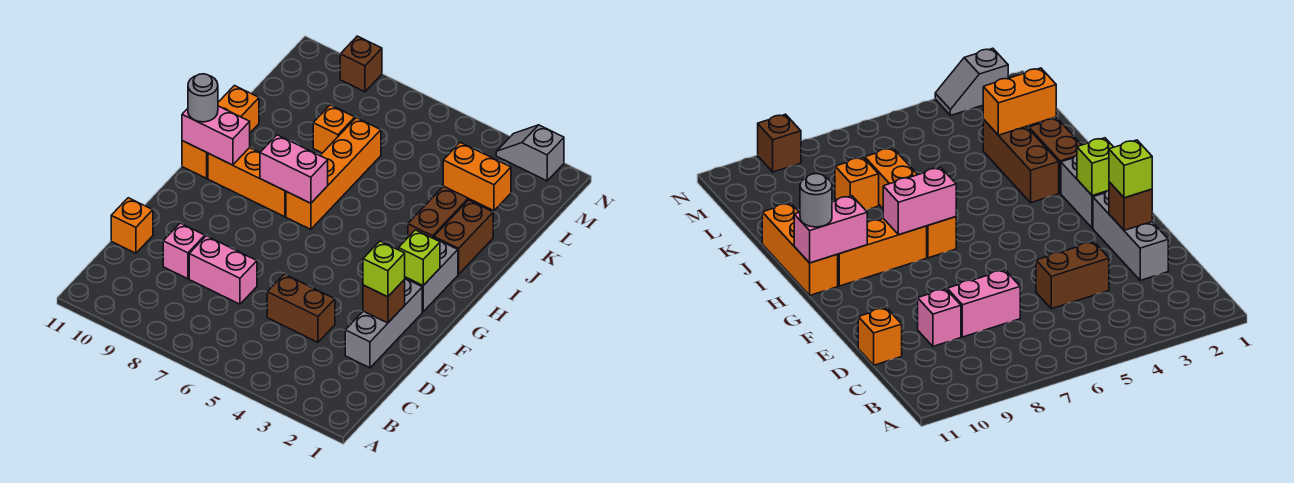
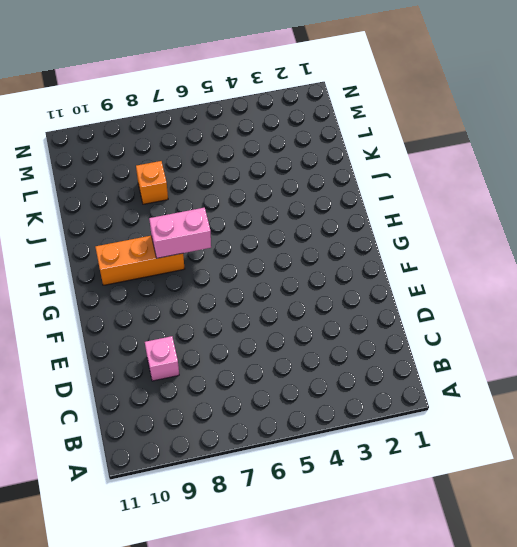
none -> grey 1x3 brick [345,279,422,368]
none -> brown 1x2 brick [267,274,335,342]
none -> pink 1x2 brick [189,236,257,304]

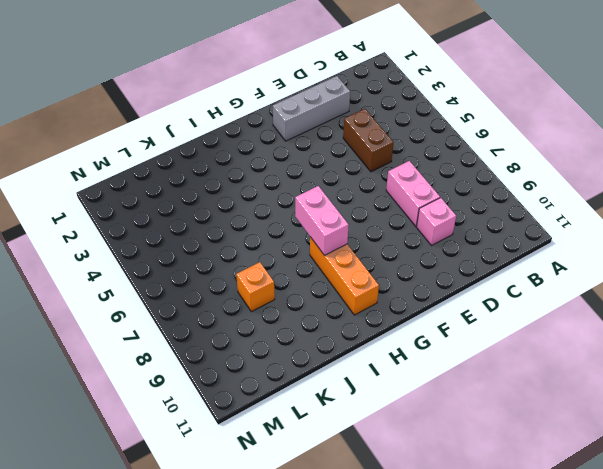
none -> orange 1x1 brick [111,198,153,253]
none -> grey 1x2 brick [405,238,458,312]
none -> orange 1x4 brick [286,118,381,229]

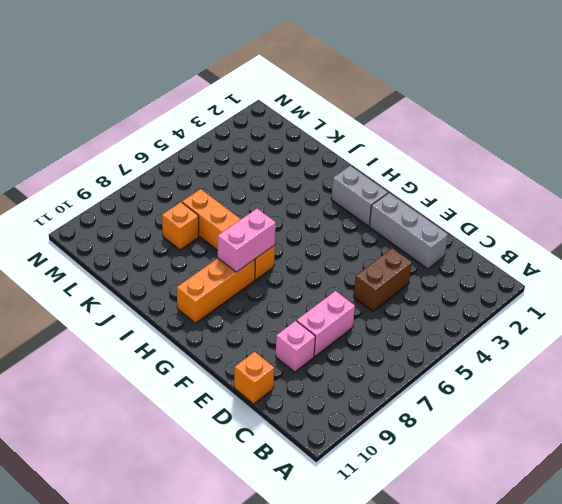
none -> orange 1x3 brick [182,86,259,178]
none -> brown 1x2 brick [434,200,493,274]
none -> brown 1x3 brick [408,186,485,238]

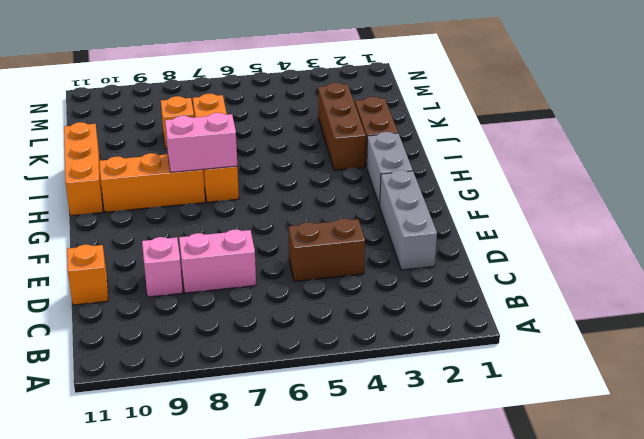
none -> grey 1x2 slope [496,125,564,181]
none -> brown 1x1 brick [340,36,382,92]
none -> brown 1x1 brick [363,280,405,323]

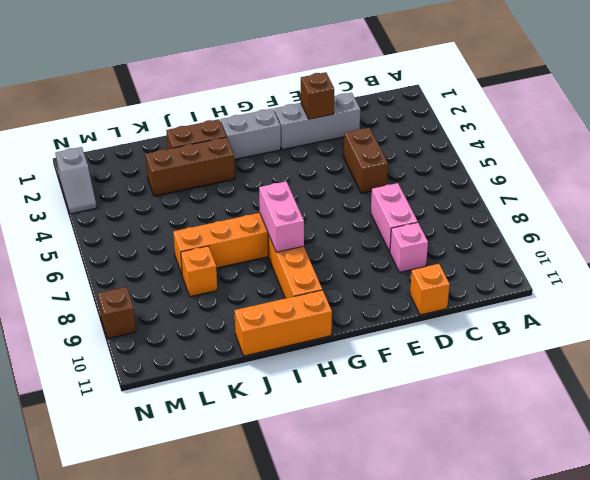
none -> lime 1x1 brick [399,230,440,286]
none -> pink 1x2 brick [182,106,250,165]
none -> orange 1x2 brick [443,142,511,211]

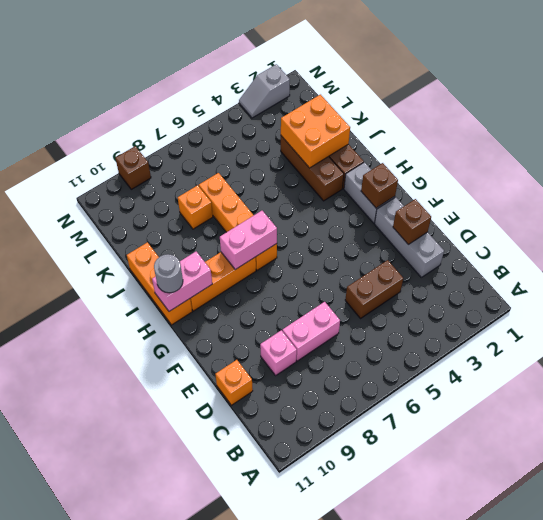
brown 1x1 brick [361,163,398,208] -> lime 1x1 brick [399,230,440,286]
orange 2x2 brick [281,95,350,168] -> orange 1x2 brick [443,142,511,211]
none -> lime 1x1 brick [363,241,405,297]

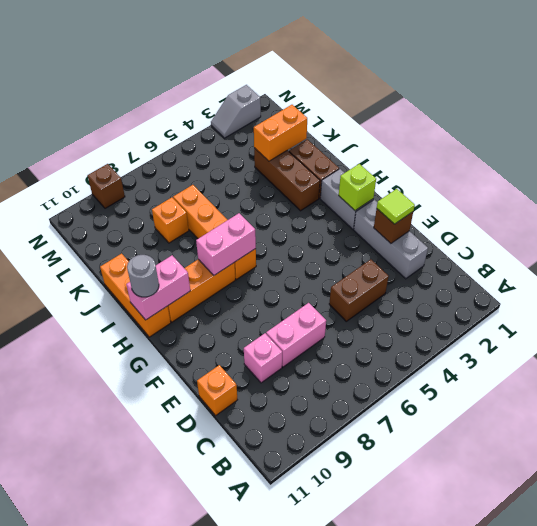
lime 1x1 tile [377,189,415,224] -> lime 1x1 brick [363,241,405,297]

